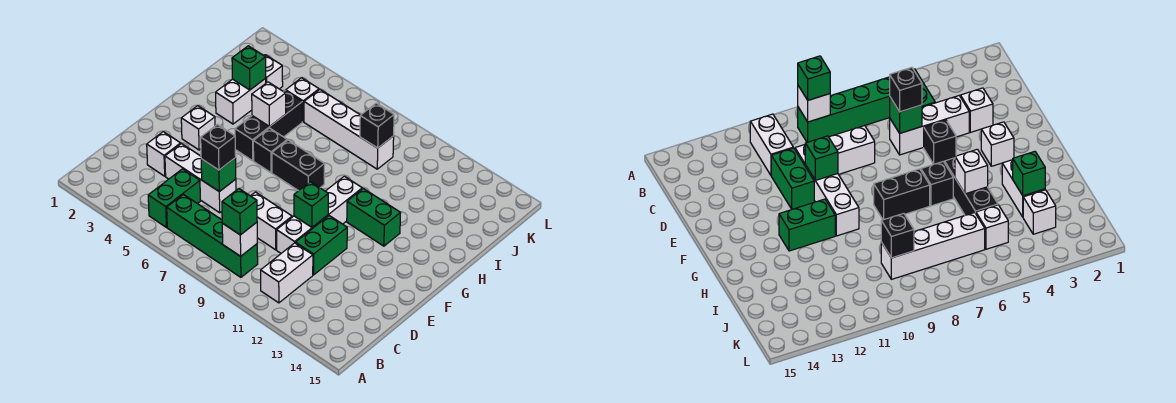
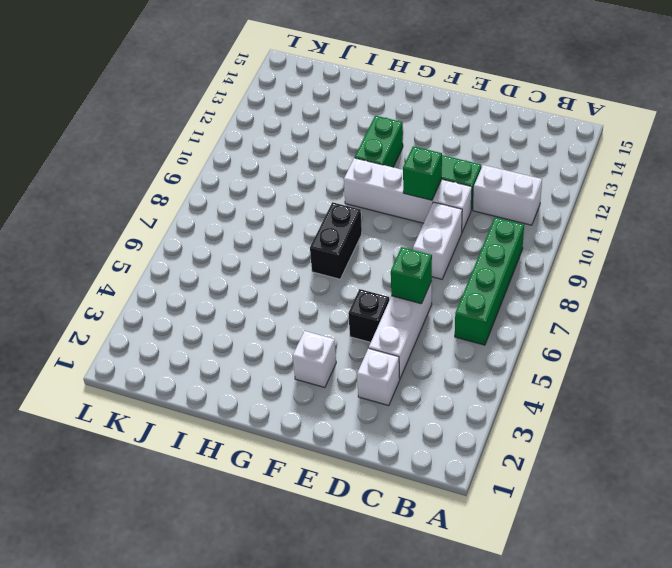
none -> green 1x2 brick [148,169,200,227]
none -> black 1x3 brick [235,91,302,161]
none -> black 1x1 brick [253,128,287,173]

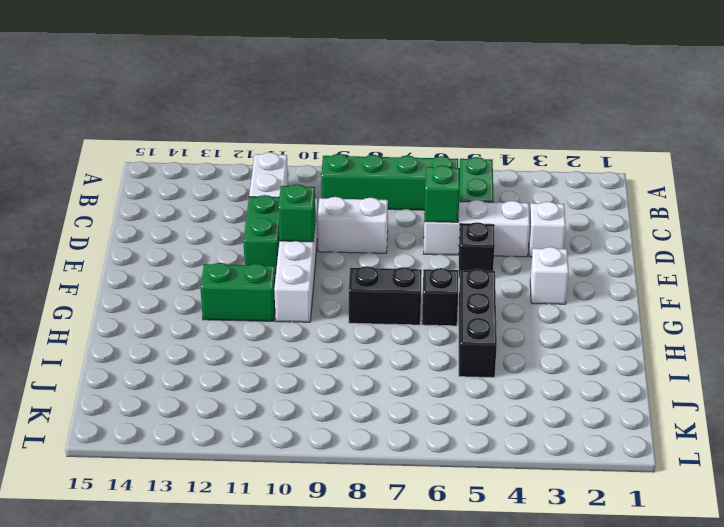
none -> white 1x2 brick [216,78,266,124]
none -> white 1x1 brick [264,55,283,89]
none -> white 1x1 brick [286,78,319,122]

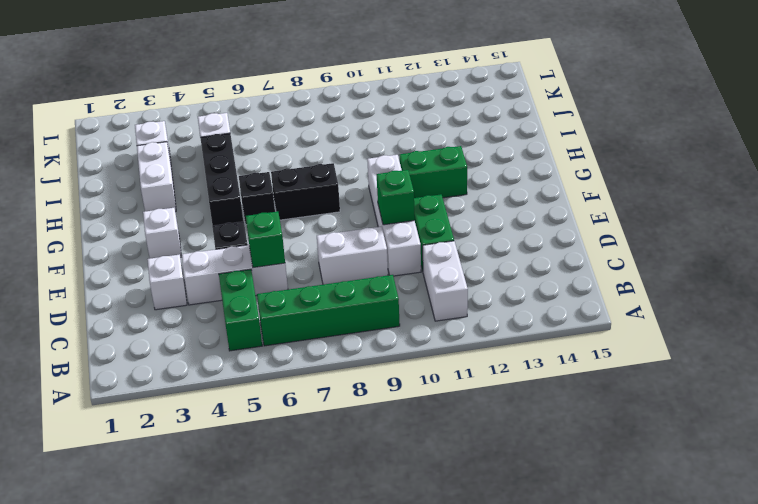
none -> white 1x4 brick [304,90,394,169]
none -> white 1x1 brick [222,222,257,256]
none -> white 1x1 brick [252,82,286,126]

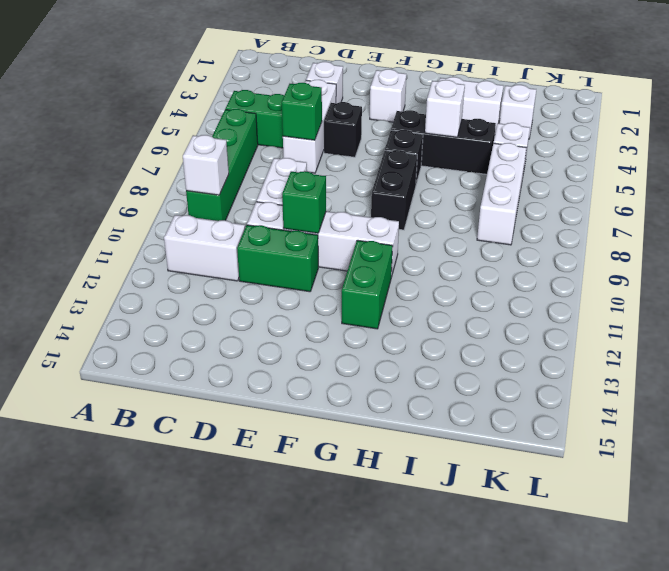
white 1x3 brick [477,143,527,245] -> white 1x4 brick [304,90,394,169]
none -> green 1x1 brick [232,46,266,90]
none -> black 1x1 brick [360,103,394,148]
none -> green 1x1 brick [222,189,257,235]

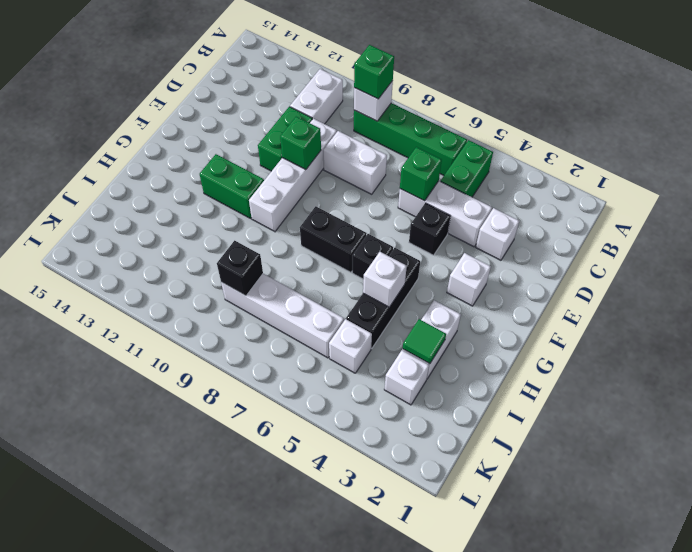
green 1x1 tile [403,319,446,364] -> green 1x1 brick [232,46,266,90]
none -> black 1x1 brick [201,125,236,170]

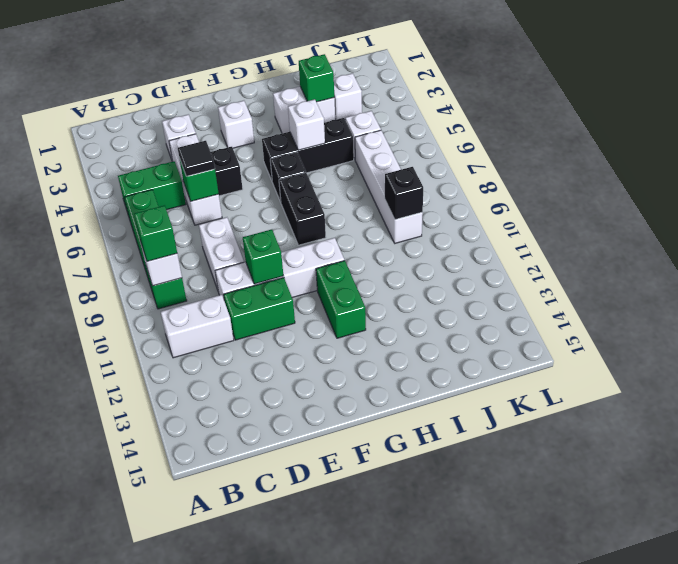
black 1x1 tile [178,141,215,176] -> black 1x1 brick [201,125,236,170]

